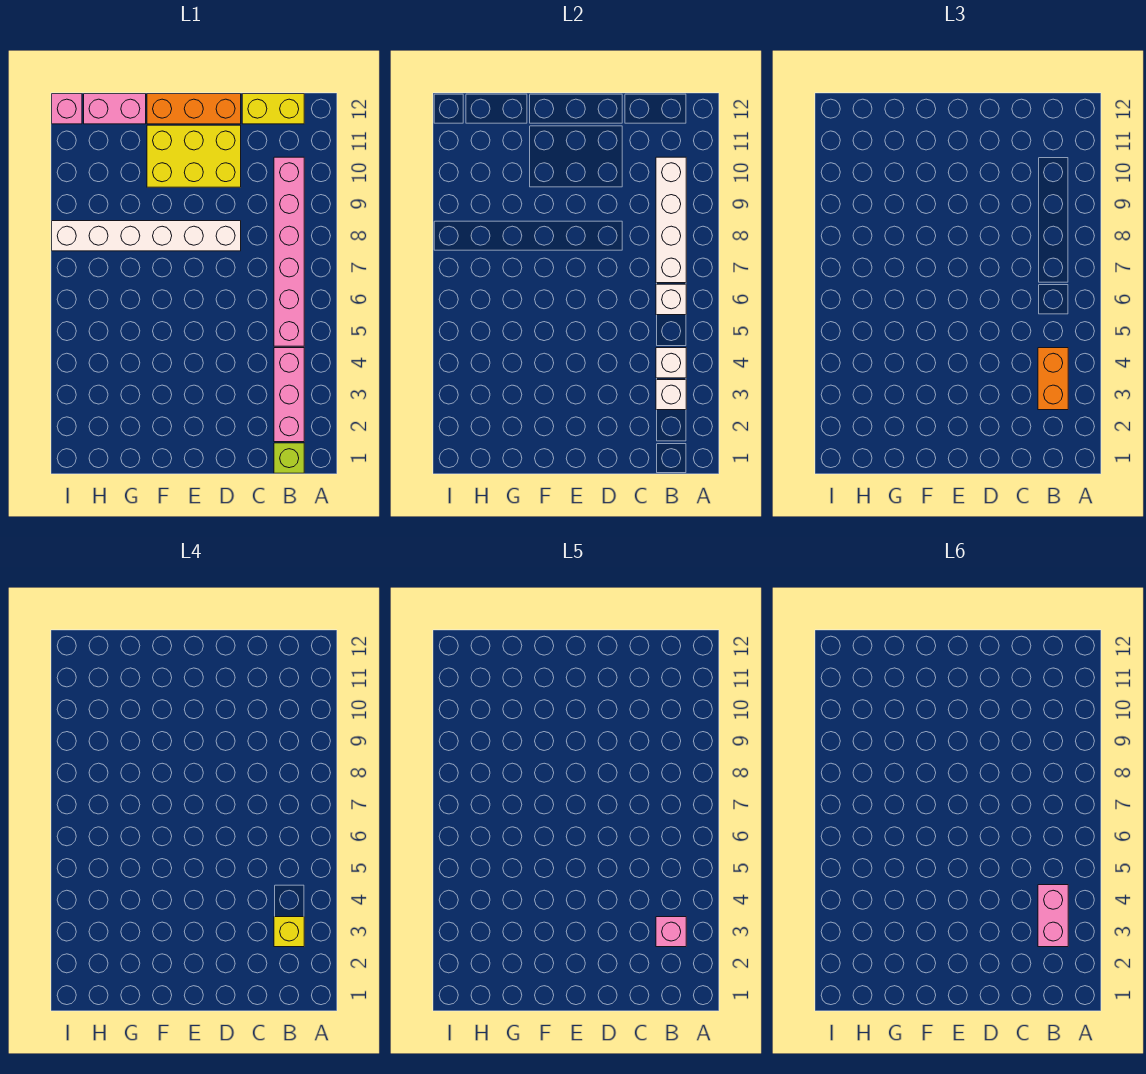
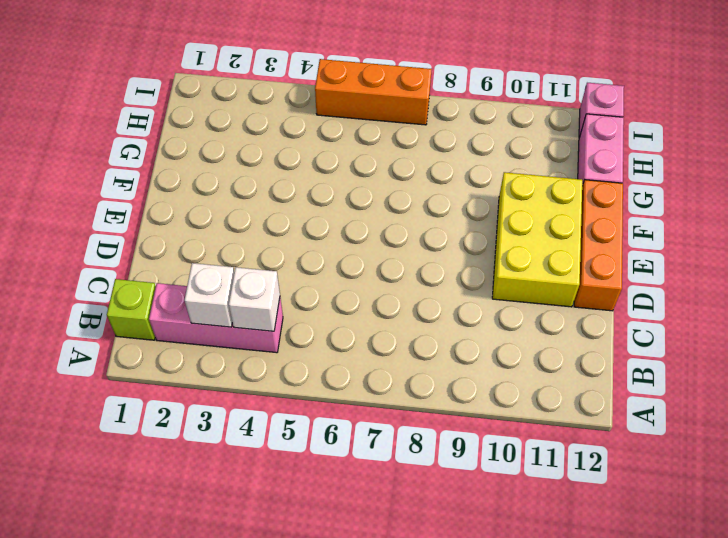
orange 1x3 brick [315,59,432,125] -> none
none -> pink 1x6 brick [274,157,304,346]
none -> yellow 1x2 brick [242,94,304,124]
none -> white 1x6 brick [52,221,241,251]

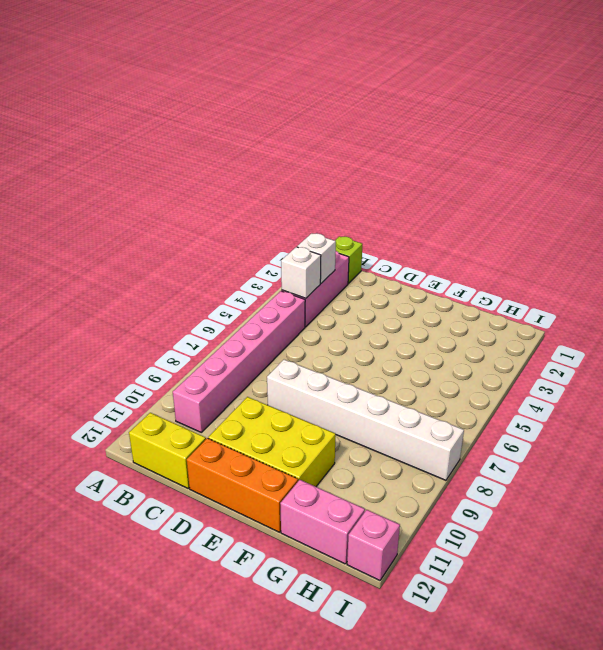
none -> white 1x1 brick [656,284,686,315]
none -> white 1x4 brick [656,157,686,283]
none -> orange 1x2 brick [1038,348,1068,410]

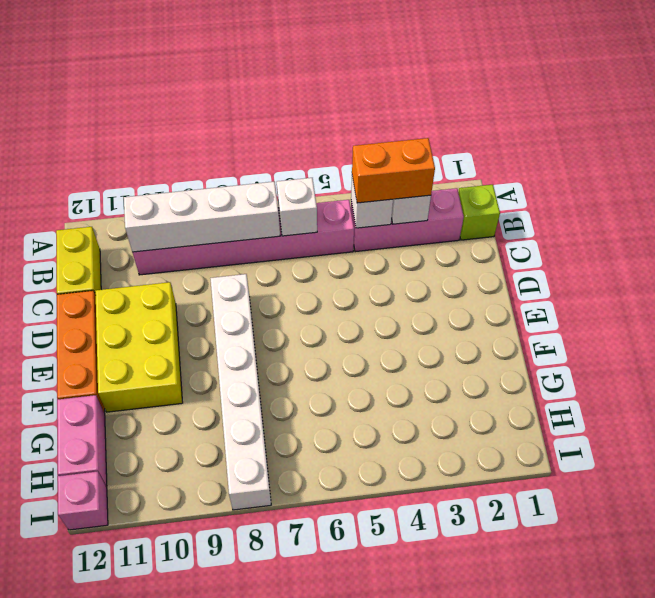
none -> yellow 1x1 brick [274,917,304,947]
none -> pink 1x1 brick [656,917,686,947]
none -> pink 1x2 brick [1038,885,1068,947]

